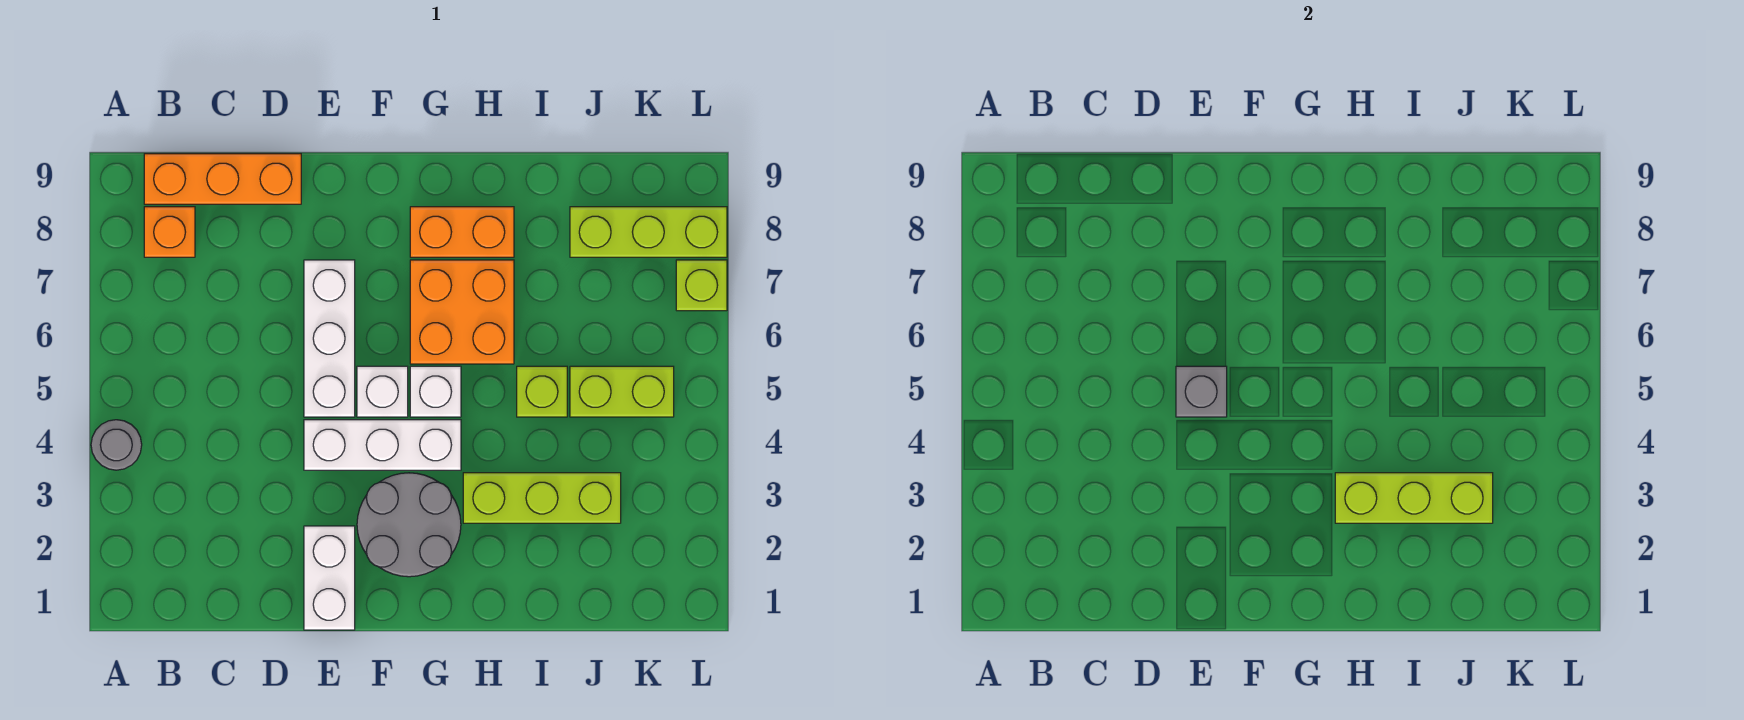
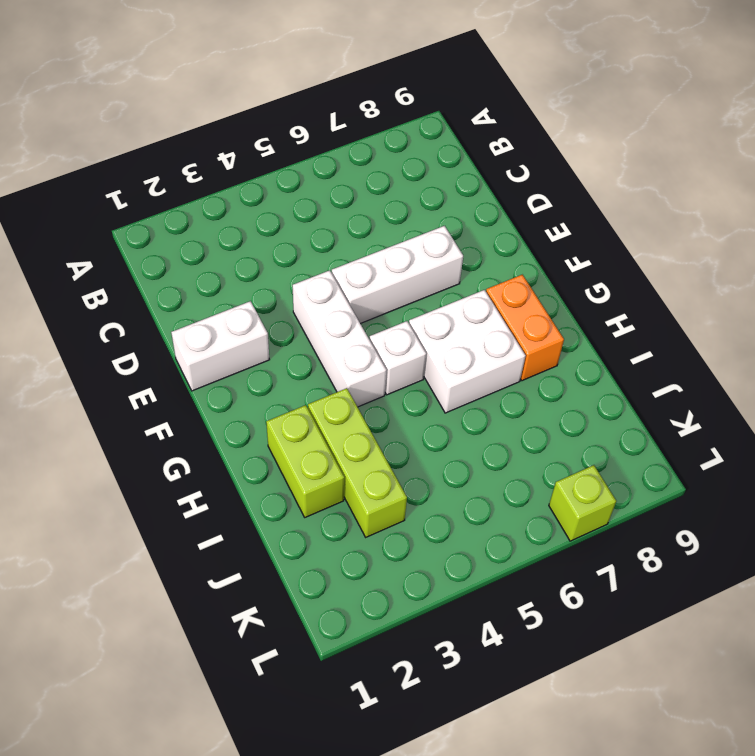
white 2x2 brick [409,290,526,413] -> orange 2x2 brick [410,260,514,364]
lime 1x2 brick [266,405,344,517] -> lime 1x2 brick moved to [570,366,674,417]
none -> grey 1x1 round brick [91,420,142,470]
none -> orange 1x1 brick [144,207,195,257]
none -> orange 1x3 brick [144,154,301,204]

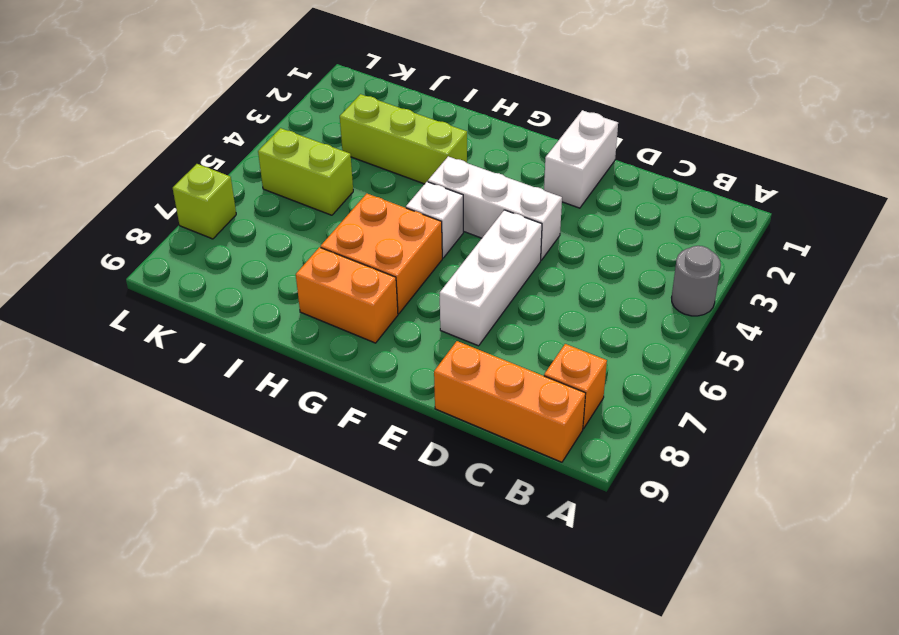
none -> grey 2x2 round brick [357,473,461,577]
none -> white 1x1 brick [357,366,408,417]
none -> lime 1x1 brick [517,366,567,417]

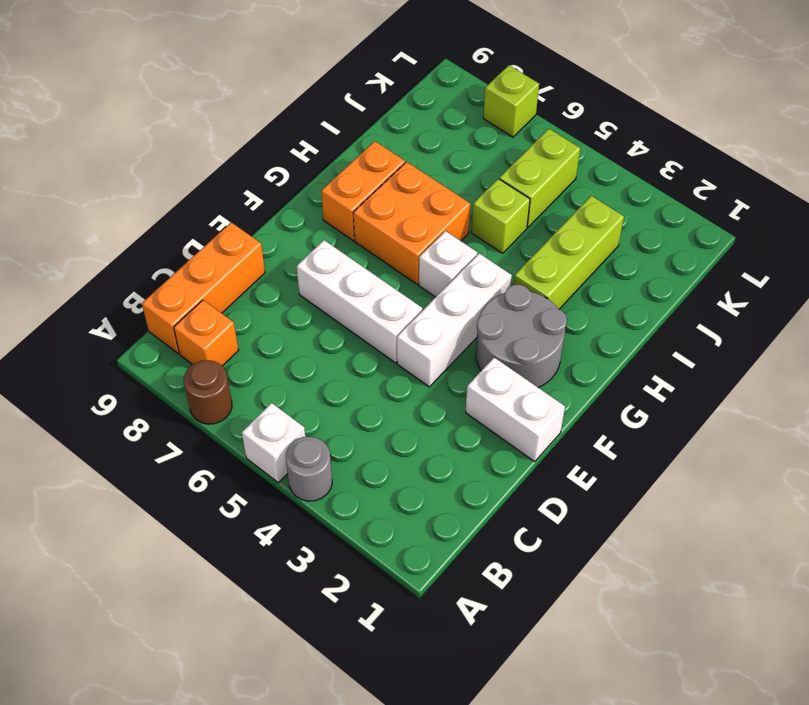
white 1x1 brick [242,403,305,483] -> white 1x1 brick moved to [357,366,408,417]
brown 1x1 round brick [184,360,232,424] -> none
none -> lime 1x3 brick [570,207,727,257]
none -> grey 1x1 brick [1176,366,1227,417]
none -> lime 1x3 brick [1335,473,1493,523]

